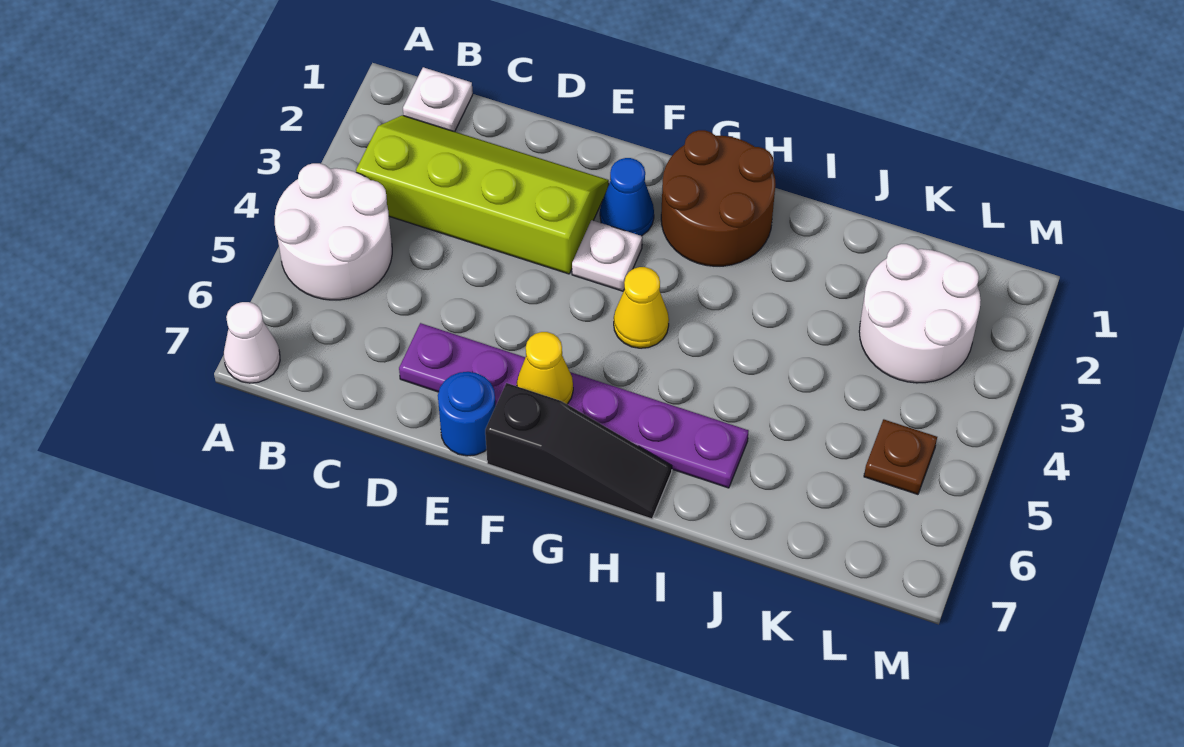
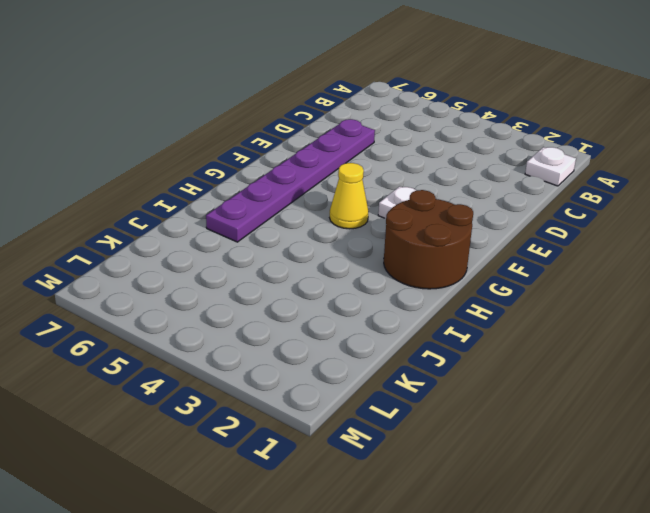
none -> white 2x2 round brick [275,163,392,300]
none -> white 1x1 cone [224,302,280,383]
none -> lime 2x4 slope [356,115,609,274]

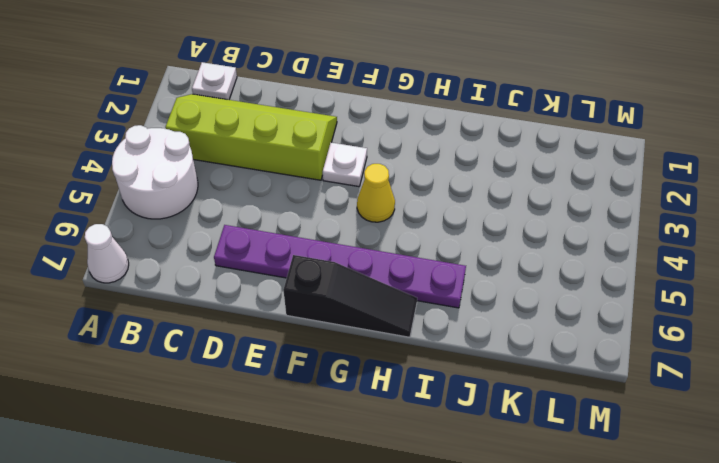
none -> blue 1x1 round brick [438,372,496,456]
none -> blue 1x1 cone [600,158,654,236]
none -> brown 2x2 round brick [661,130,776,266]

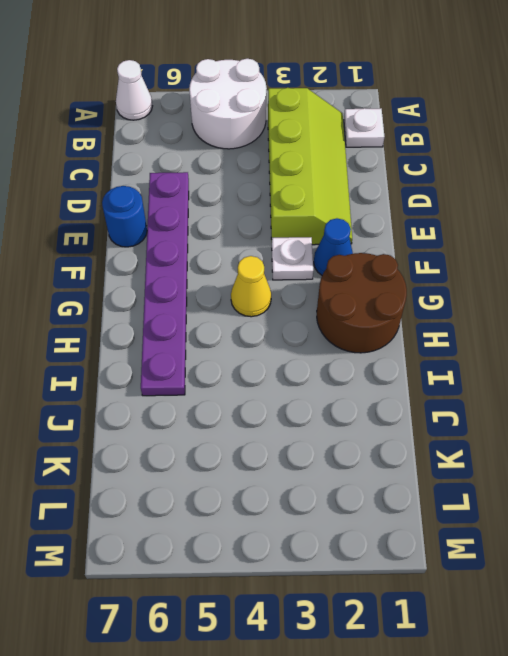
none -> black 1x3 slope [485,383,672,519]
none -> white 2x2 round brick [859,244,981,383]
none -> brown 1x1 plate [864,419,937,494]

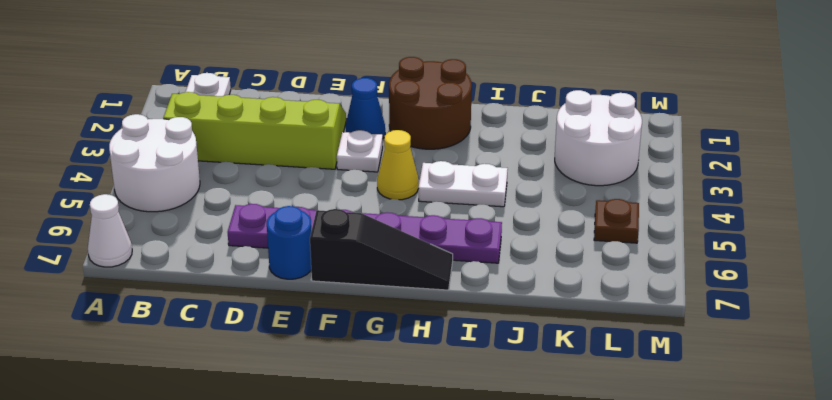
white 1x2 plate [419,161,508,207] -> none
none -> yellow 1x1 cone [517,332,573,404]

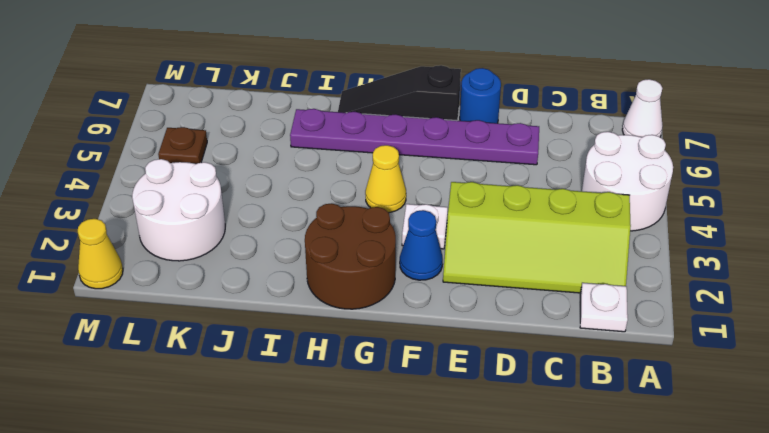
yellow 1x1 cone [78,219,123,289] -> yellow 1x1 cone moved to [517,332,573,404]

